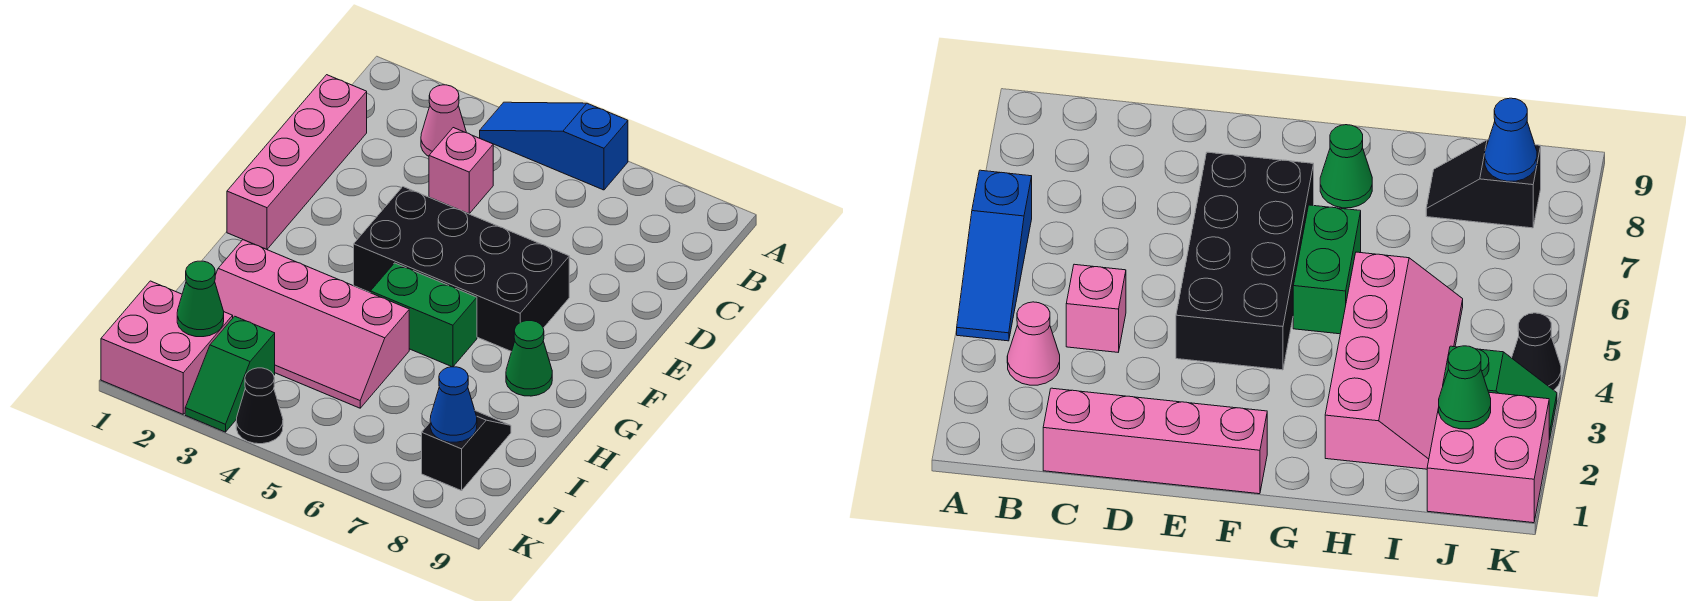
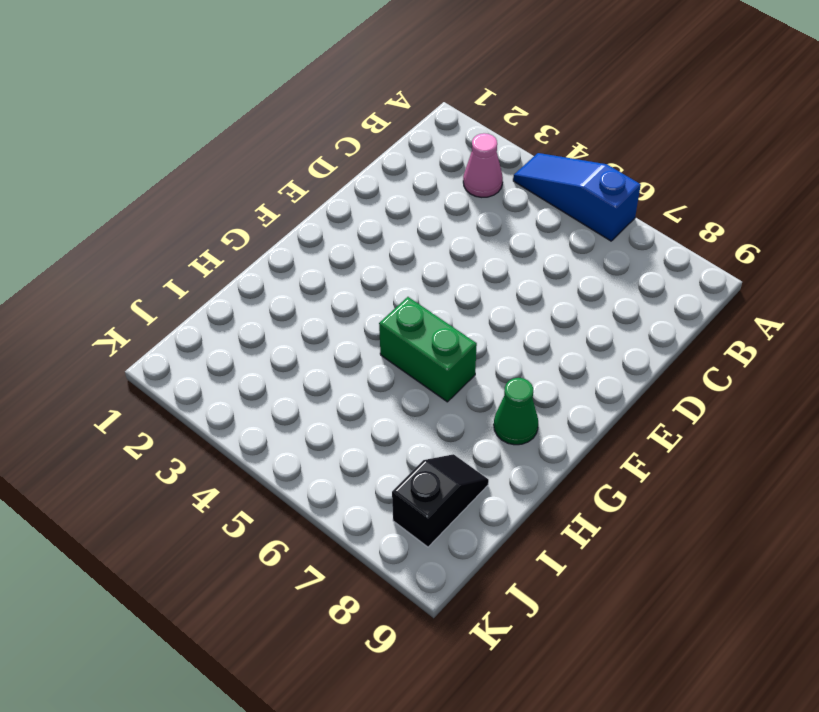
none -> pink 1x4 brick [227,75,367,249]
none -> pink 1x1 brick [429,128,493,214]
none -> black 2x4 brick [354,187,569,352]

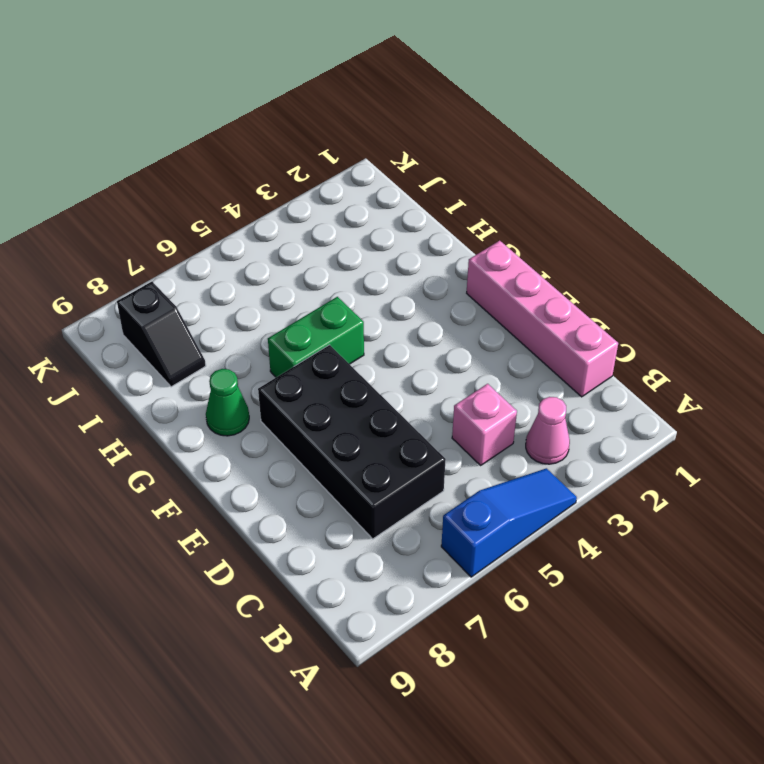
black 2x4 brick [258,345,446,539] -> black 2x4 brick turned to [354,187,569,352]
none -> pink 2x4 slope [215,240,409,408]
none -> pink 2x2 brick [101,281,233,414]
none -> green 1x2 slope [185,316,275,432]

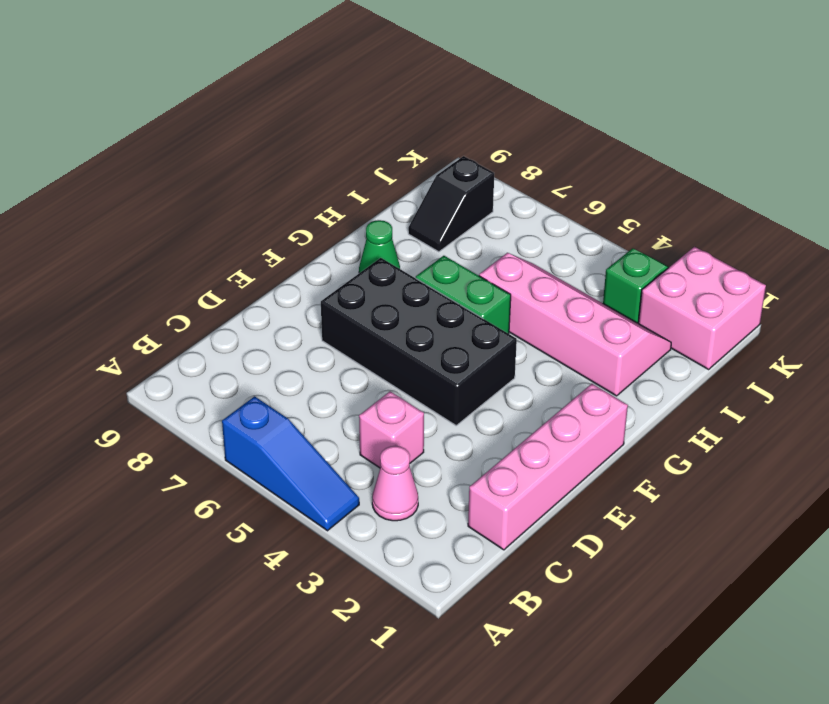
none -> black 1x1 cone [236,368,283,444]
none -> green 1x1 cone [177,261,224,337]
none -> blue 1x1 cone [430,367,477,442]

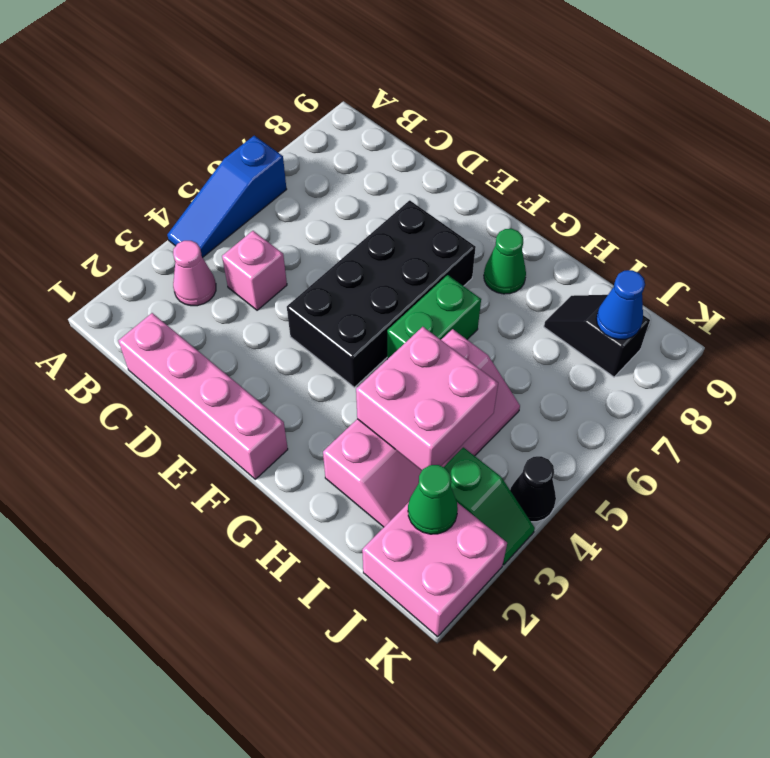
pink 2x2 brick [356,327,498,470] -> none

